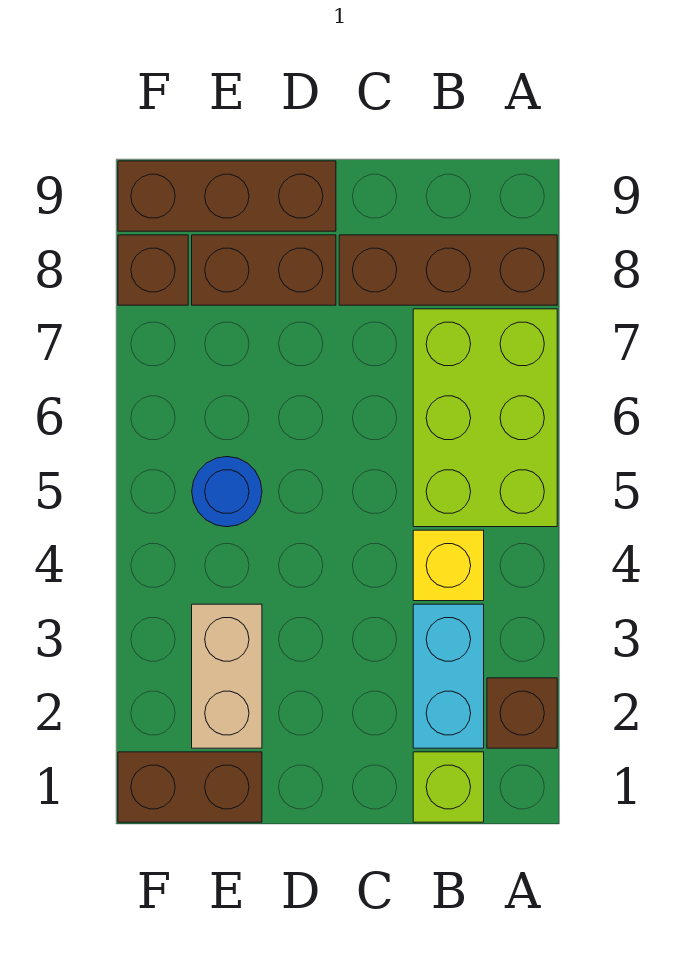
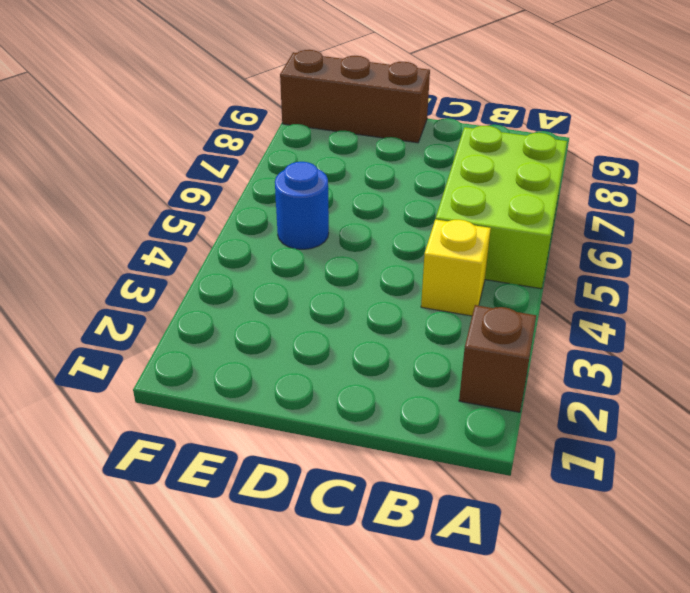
none -> brown 1x3 brick [339,235,557,305]
none -> lime 1x1 brick [413,752,484,822]
none -> cyan 1x2 brick [413,604,484,748]

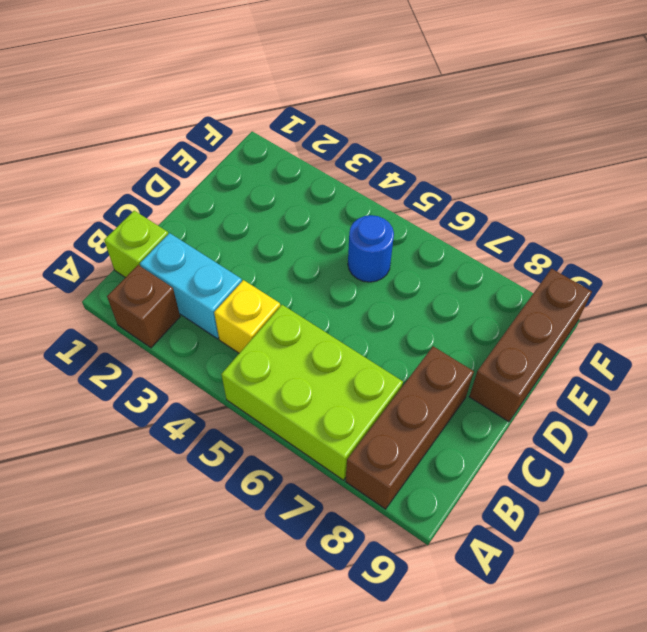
none -> brown 1x2 brick [192,235,336,305]
none -> brown 1x2 brick [118,752,262,822]
none -> tan 1x2 brick [192,604,262,748]

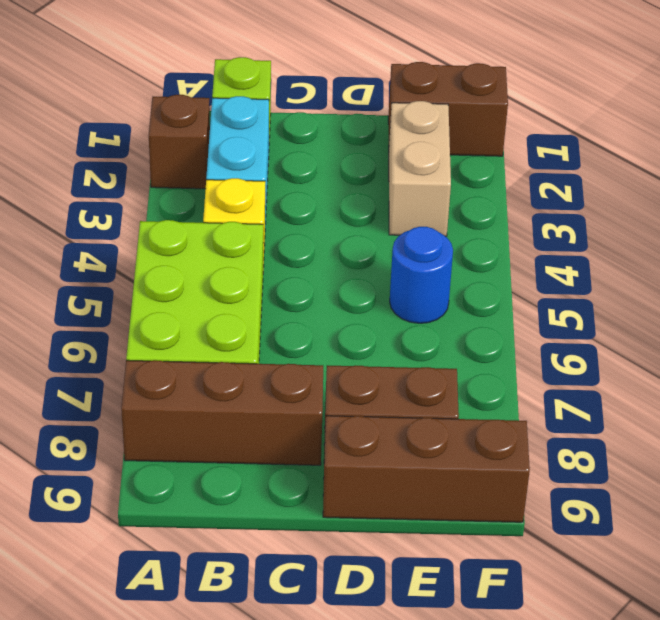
none -> brown 1x1 brick [118,235,188,305]

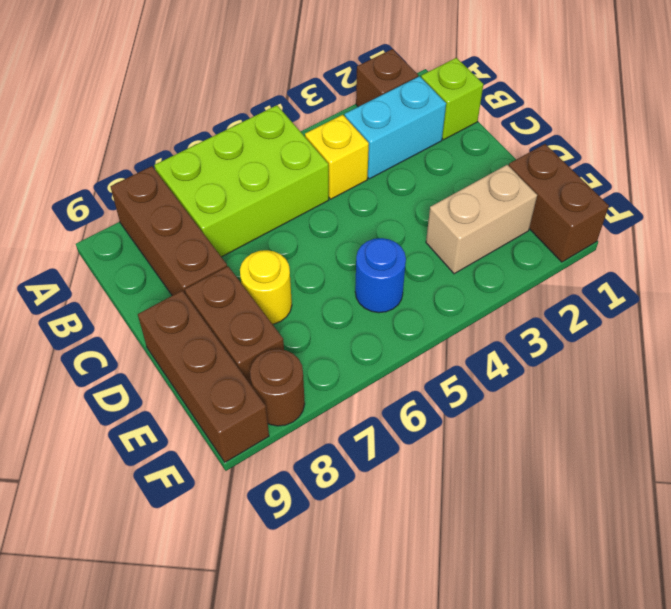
yellow 1x1 round brick [240,250,292,324] -> none
brown 1x1 round brick [250,349,305,426] -> brown 1x1 brick [118,235,188,305]

